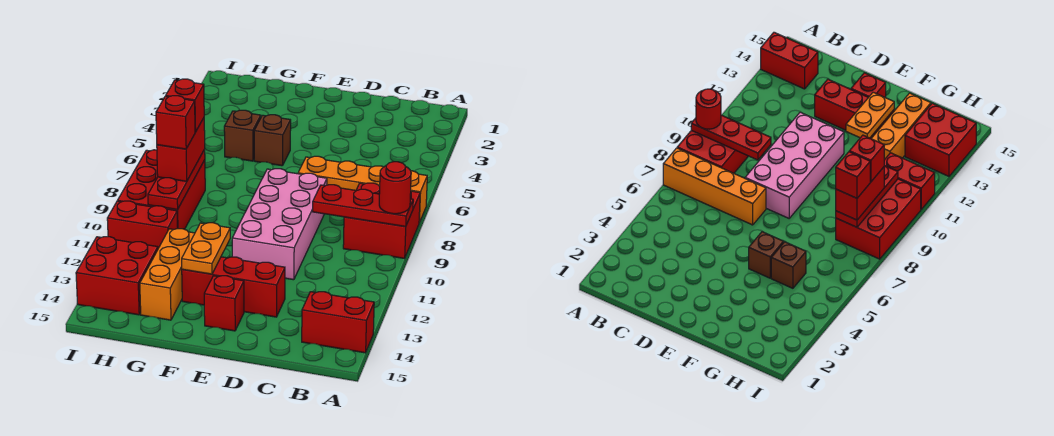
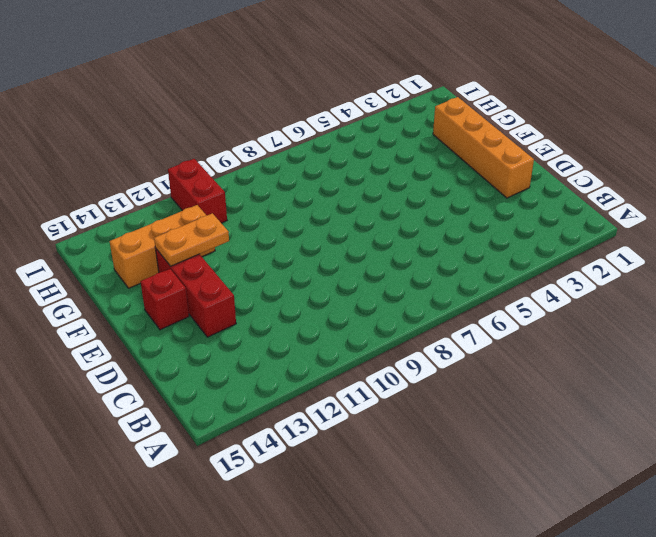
orange 1x4 brick [433,97,534,198] -> orange 1x4 brick moved to [298,156,427,223]
none -> red 2x2 brick [343,183,420,258]
none -> red 1x2 brick [302,292,374,353]
none -> pink 2x4 brick [232,169,327,280]

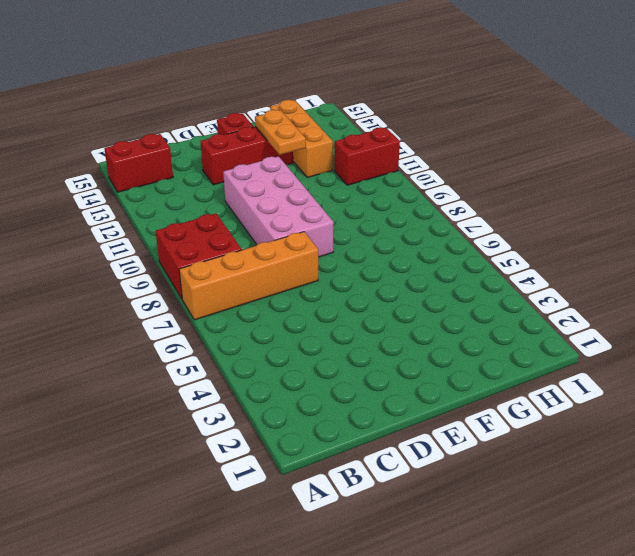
none -> brown 1x1 brick [254,115,291,166]
none -> brown 1x1 brick [224,110,261,161]
none -> red 2x3 brick [117,150,205,229]

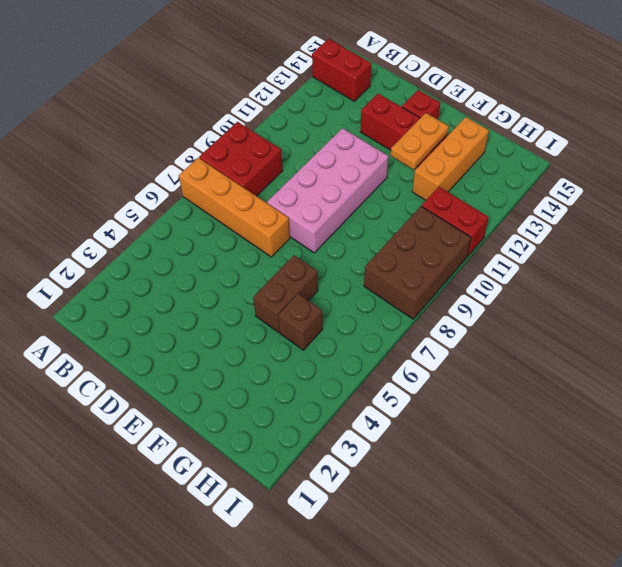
brown 1x2 brick [253,255,318,332] -> brown 1x1 brick [254,115,291,166]
brown 2x3 brick [364,206,471,319] -> red 2x3 brick [117,150,205,229]
none -> red 2x2 brick [76,237,158,315]
none -> red 1x3 plate [313,185,413,227]
none -> red 1x3 plate [148,150,205,210]

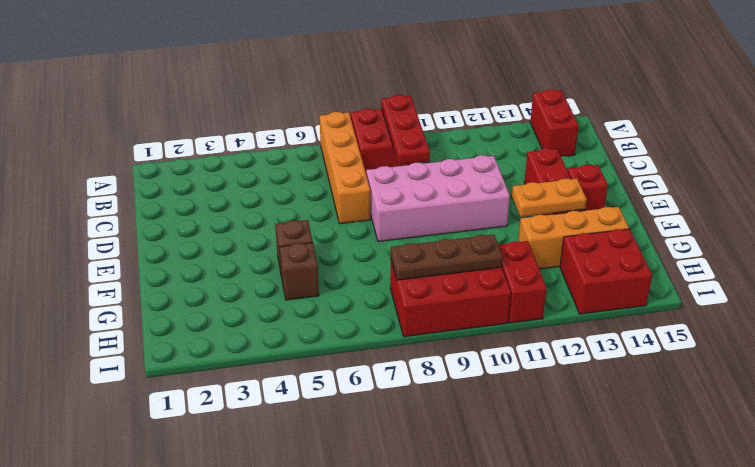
brown 1x3 plate [391,235,503,280] -> red 1x3 plate [148,150,205,210]
none -> red 1x1 round brick [379,162,411,214]
none -> red 1x2 brick [157,118,205,181]
none -> red 1x1 brick [166,79,204,132]

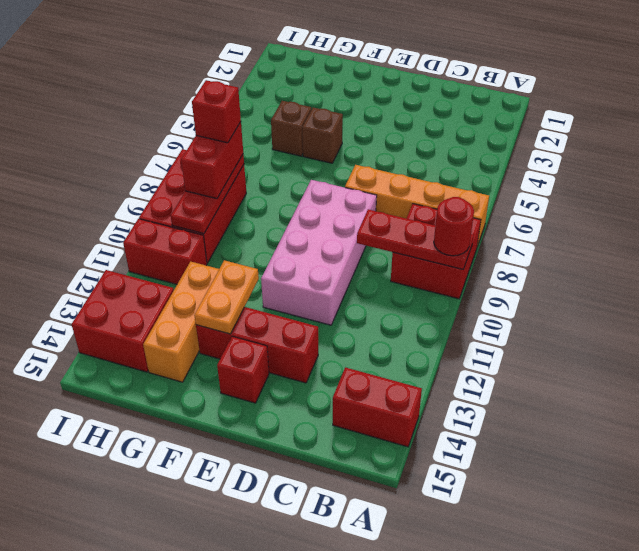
none -> red 1x1 brick [156,96,195,149]

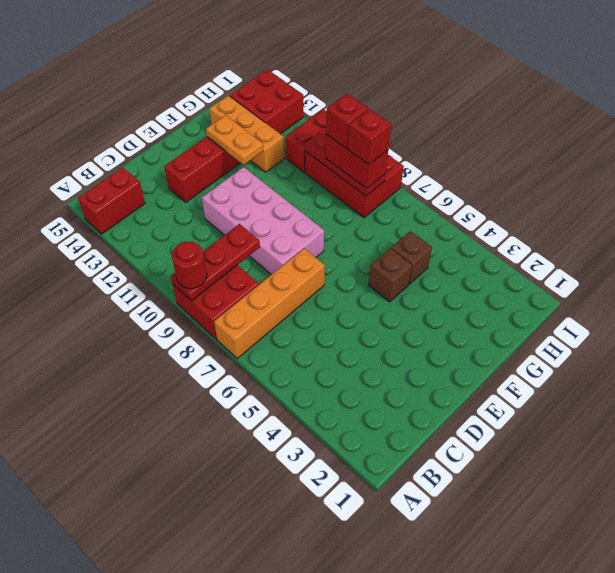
none -> red 1x1 brick [204,276,244,331]

